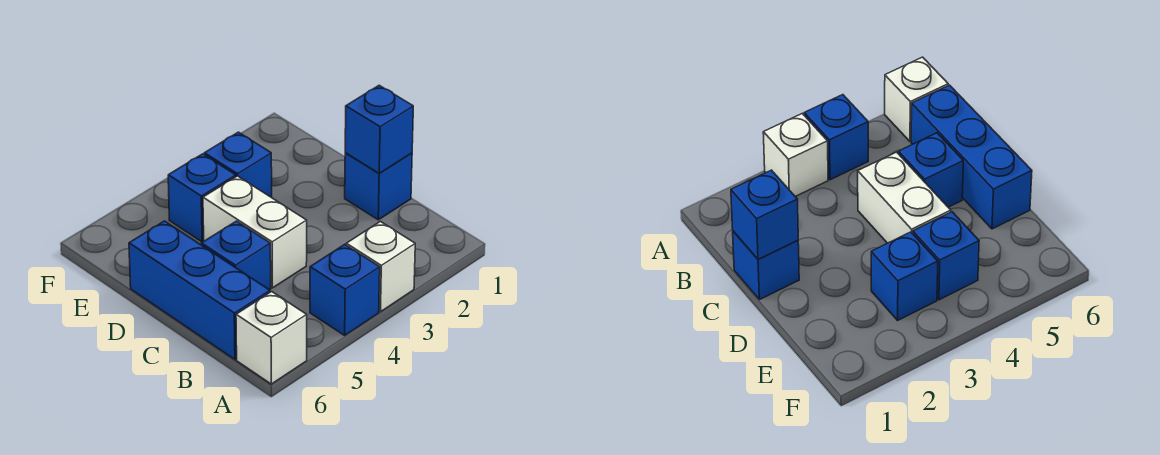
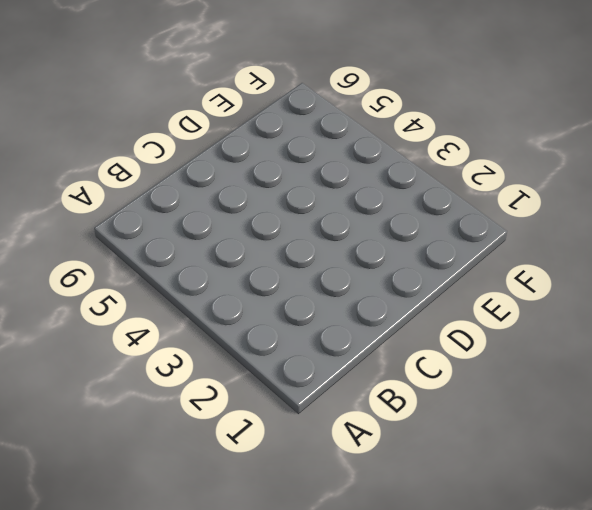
none -> white 1x1 brick [346,221,415,312]
none -> blue 1x1 brick [310,244,380,335]

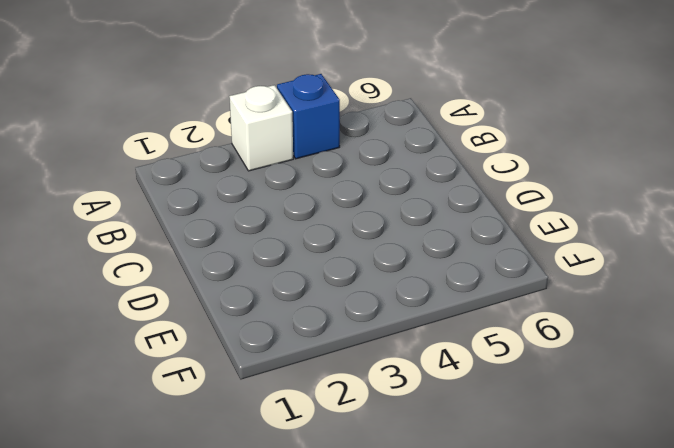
none -> white 1x1 brick [236,292,307,384]
none -> blue 1x3 brick [129,221,270,359]

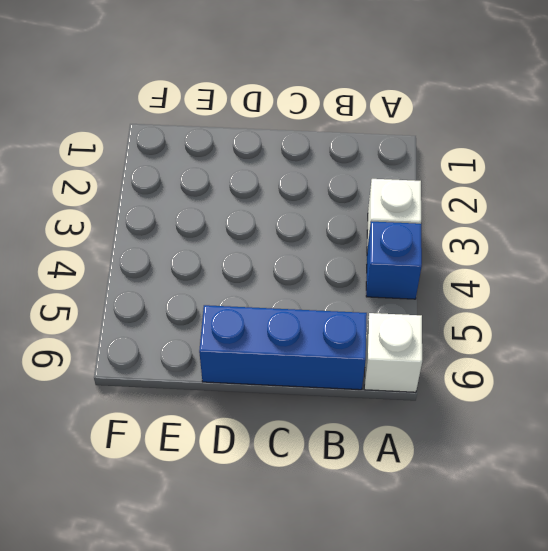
none -> blue 1x1 brick [345,153,412,220]
none -> white 1x2 brick [203,176,307,288]

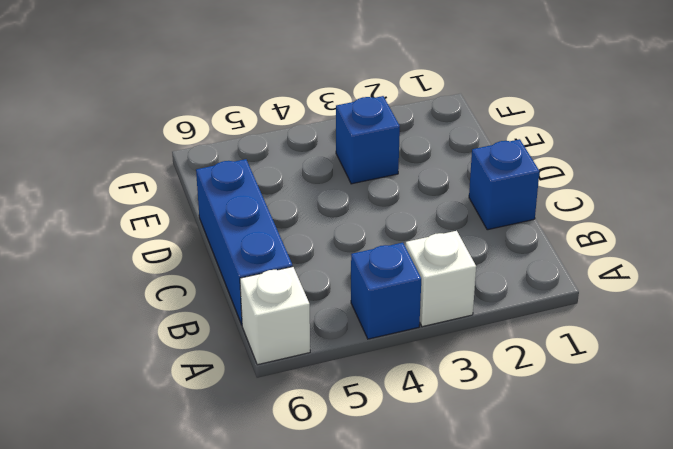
none -> white 1x2 brick [203,176,307,288]
none -> blue 1x1 brick [201,221,271,290]

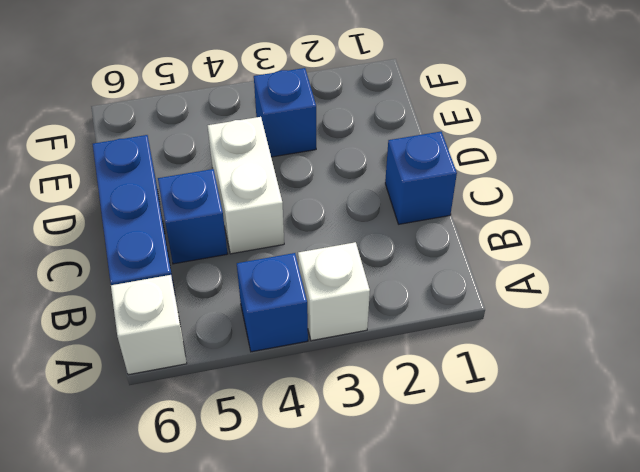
none -> blue 1x1 brick [168,154,236,242]
none -> blue 1x1 brick [345,85,413,173]

